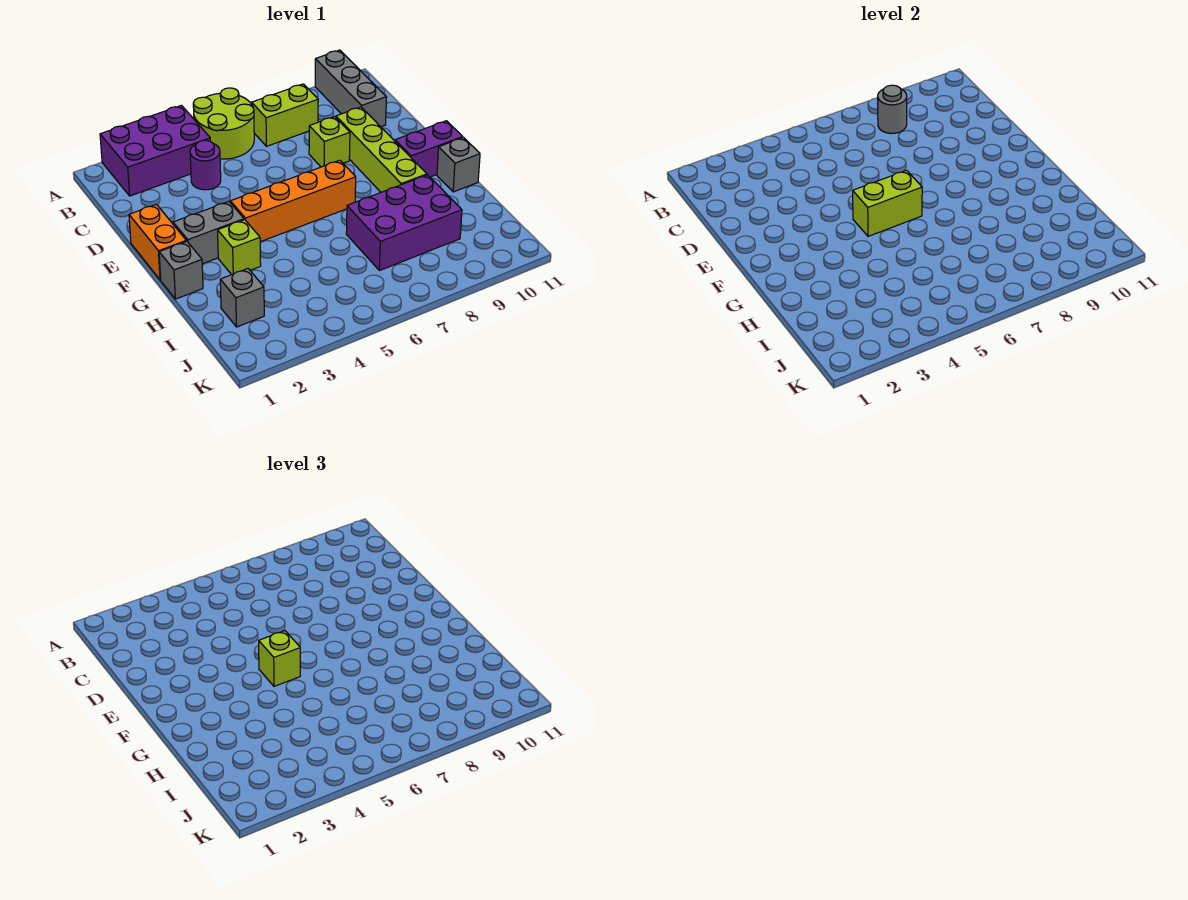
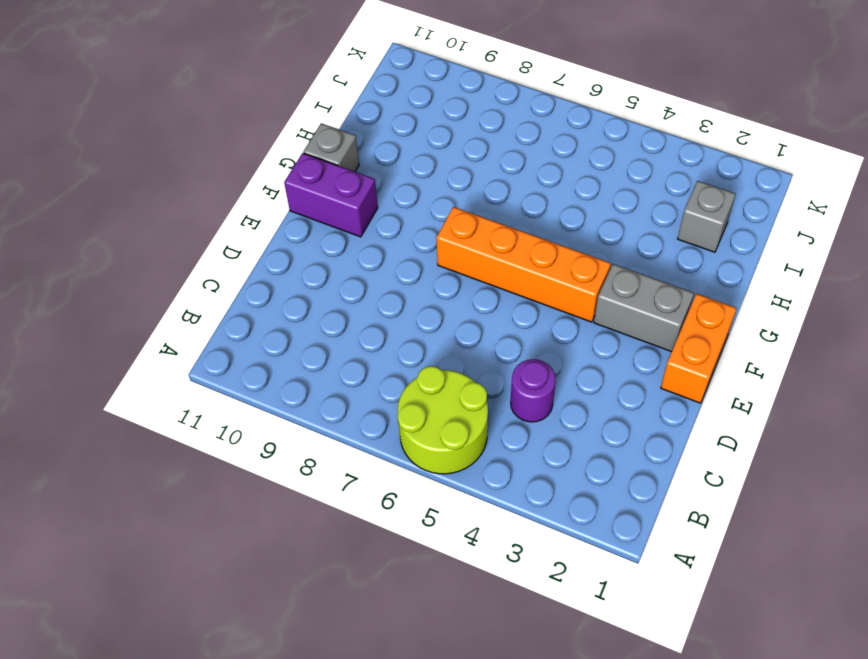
none -> purple 2x3 brick [100,105,210,196]
none -> grey 1x3 brick [315,50,386,127]
none -> lime 1x2 brick [252,84,318,146]

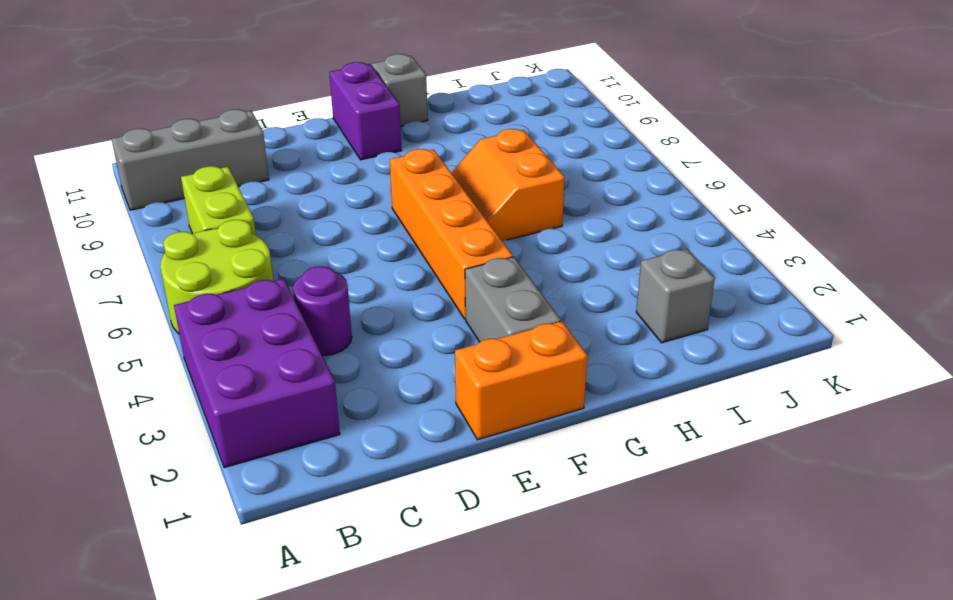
orange 2x2 slope [451,129,565,240] -> purple 2x3 brick [346,175,462,271]
none -> lime 1x1 brick [309,117,350,167]
none -> lime 1x4 brick [336,107,427,192]
none -> grey 1x1 brick [159,241,203,299]

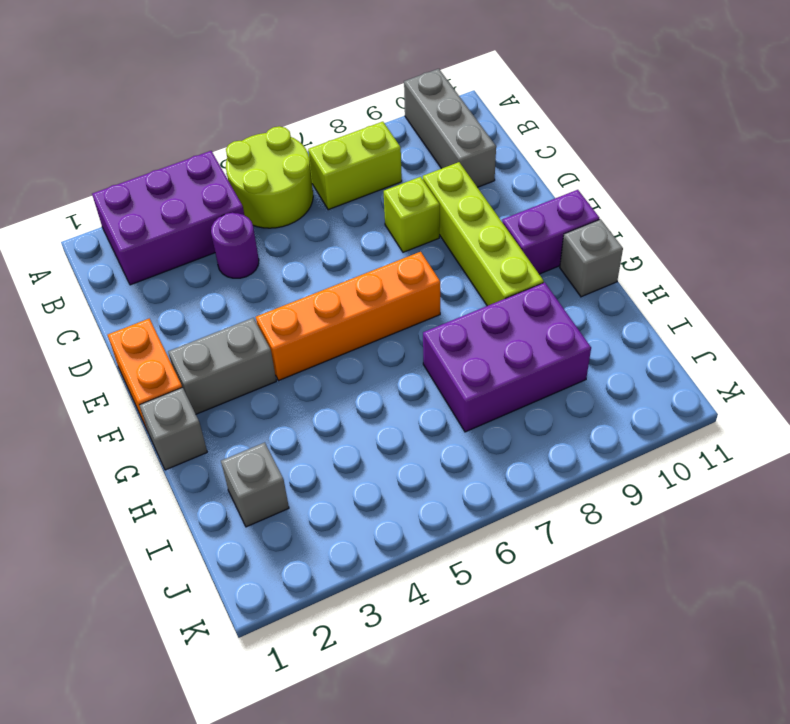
none -> lime 1x1 brick [218,220,261,275]
none -> grey 1x1 round brick [878,85,907,134]
none -> lime 1x2 brick [853,170,922,236]

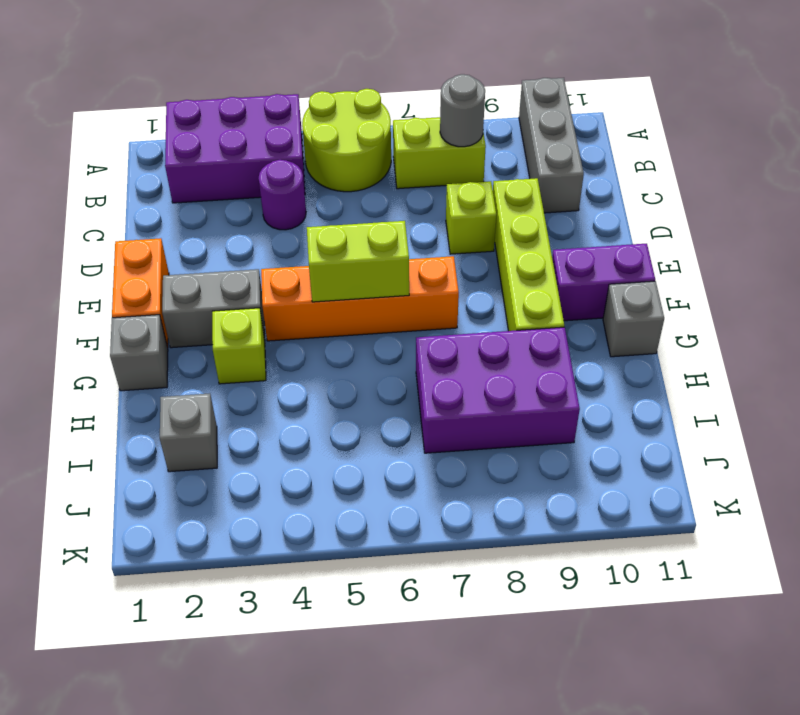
none -> lime 1x1 brick [259,631,300,686]

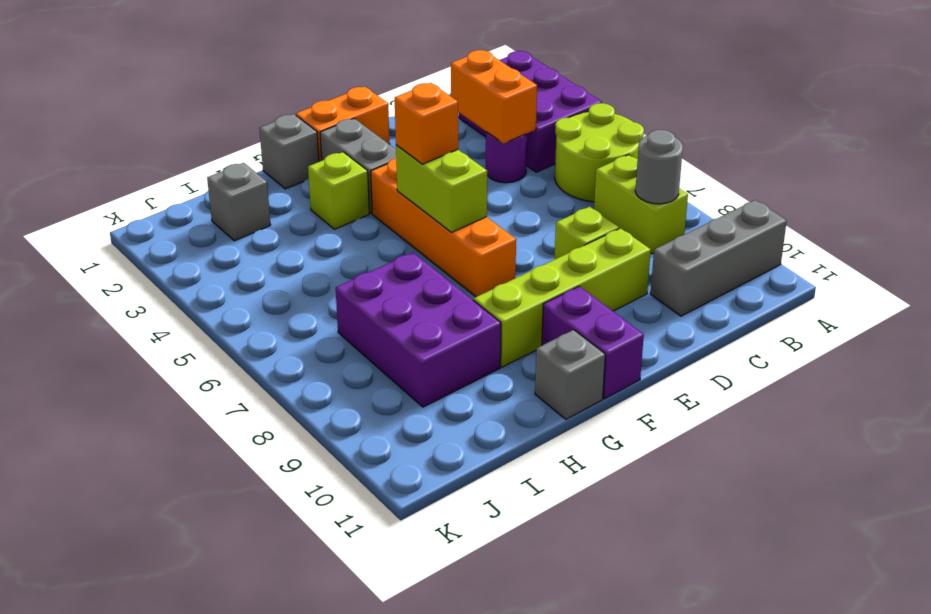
orange 1x2 brick [451,50,537,144] -> none
orange 1x1 brick [395,83,458,164] -> lime 1x1 brick [259,631,300,686]

